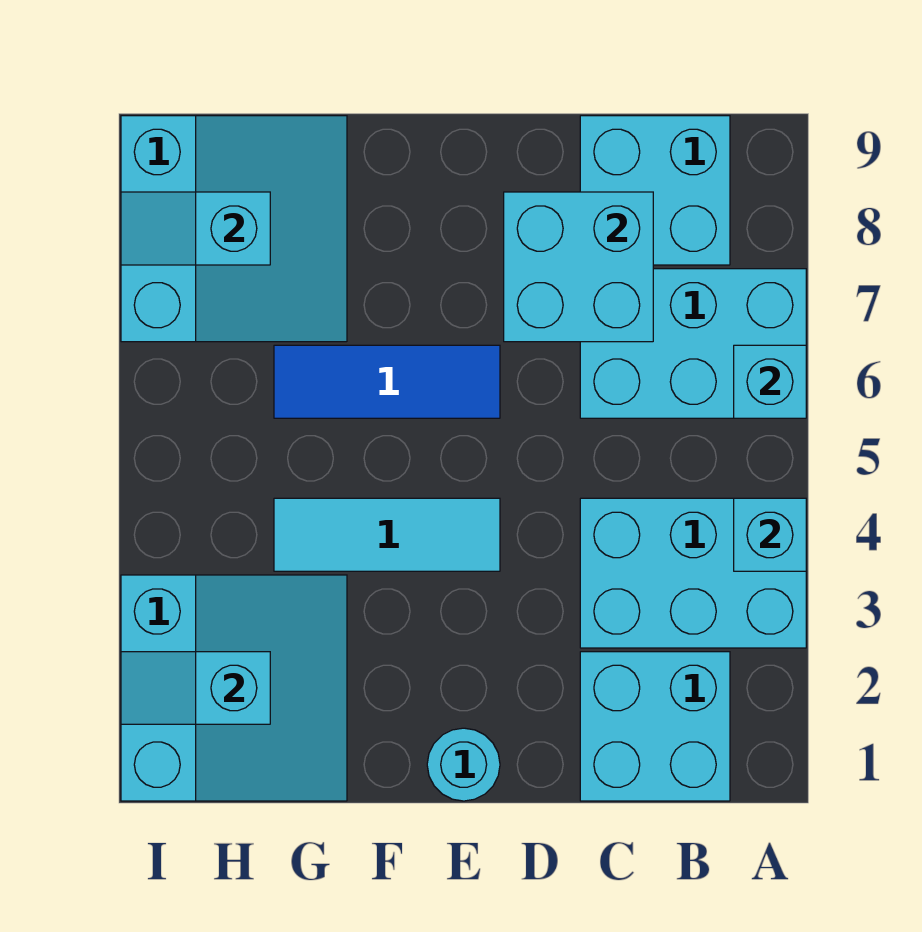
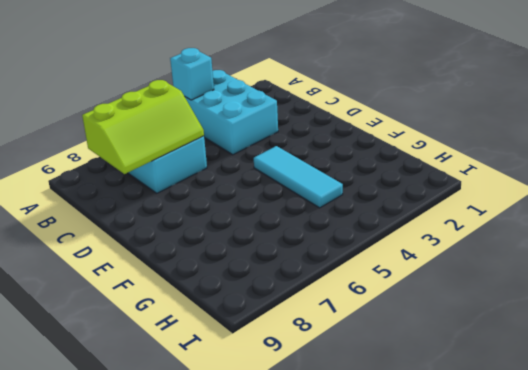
lime 2x3 slope [82,80,204,174] -> cyan 2x2 brick [504,192,653,342]
none -> cyan 2x2 brick [580,652,730,801]
none -> cyan 2x2 brick [580,116,730,265]
none -> cyan 1x1 round brick [427,728,500,801]

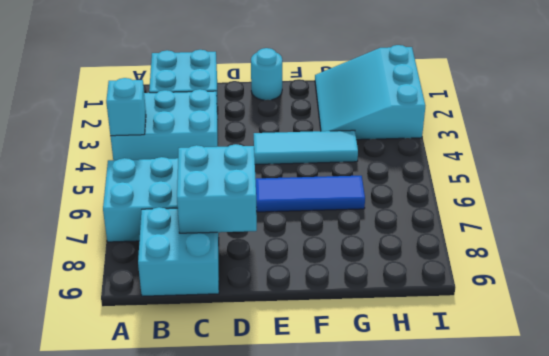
none -> cyan 3x3 slope [121,116,347,342]
none -> cyan 1x1 brick [734,345,806,418]
none -> cyan 1x2 slope [121,652,270,724]

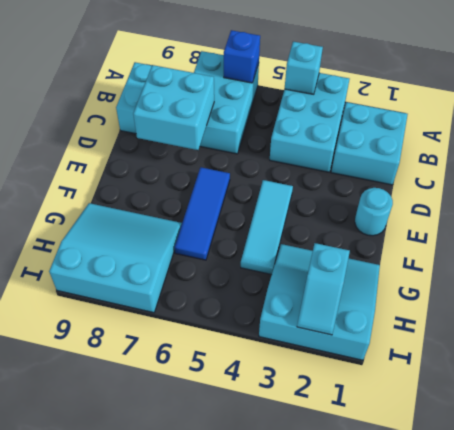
blue 1x1 brick [224,30,260,83] -> cyan 1x1 brick [734,345,806,418]
none -> cyan 1x2 slope [121,192,270,265]

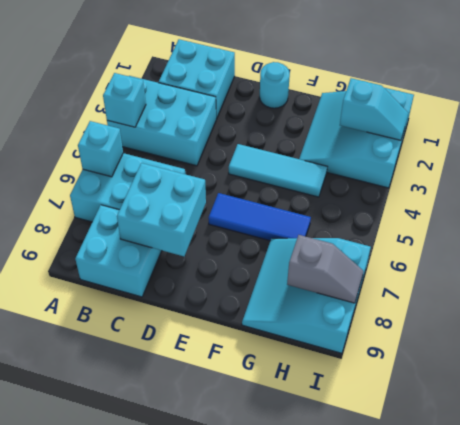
grey 1x2 slope [287,235,364,303] -> cyan 1x2 slope [121,192,270,265]

